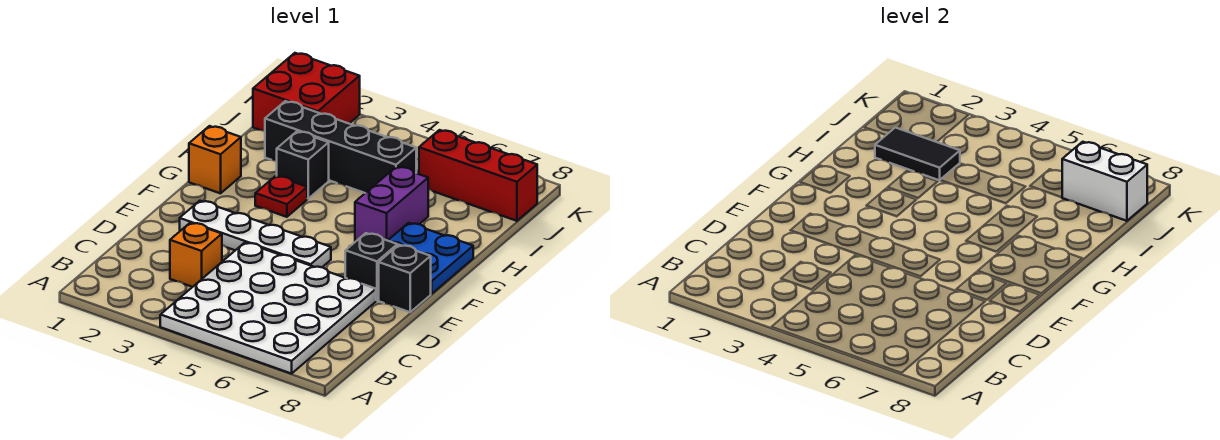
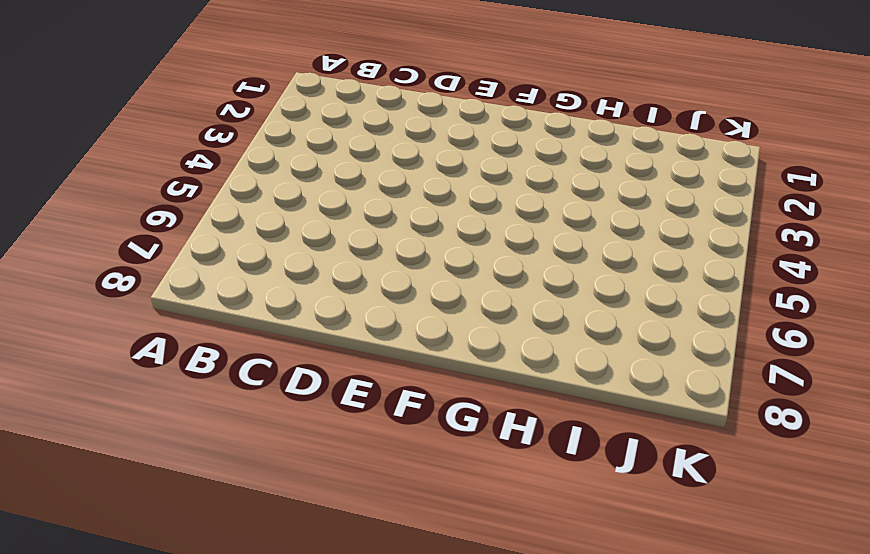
none -> white 4x4 plate [160,243,376,374]
none -> orange 1x1 brick [170,223,222,287]
none -> white 1x4 plate [180,201,331,267]

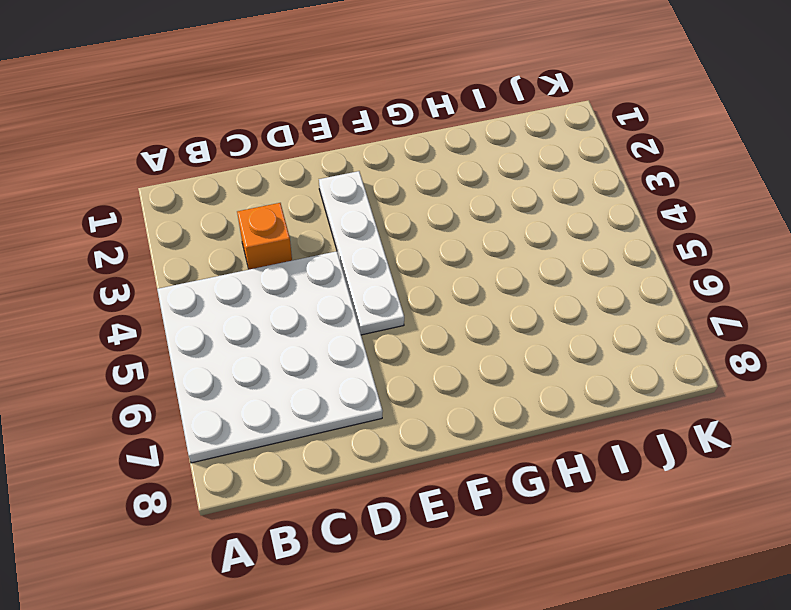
none -> black 1x1 brick [345,233,397,300]
none -> black 1x1 brick [379,245,431,312]
none -> blue 2x2 plate [388,223,473,294]

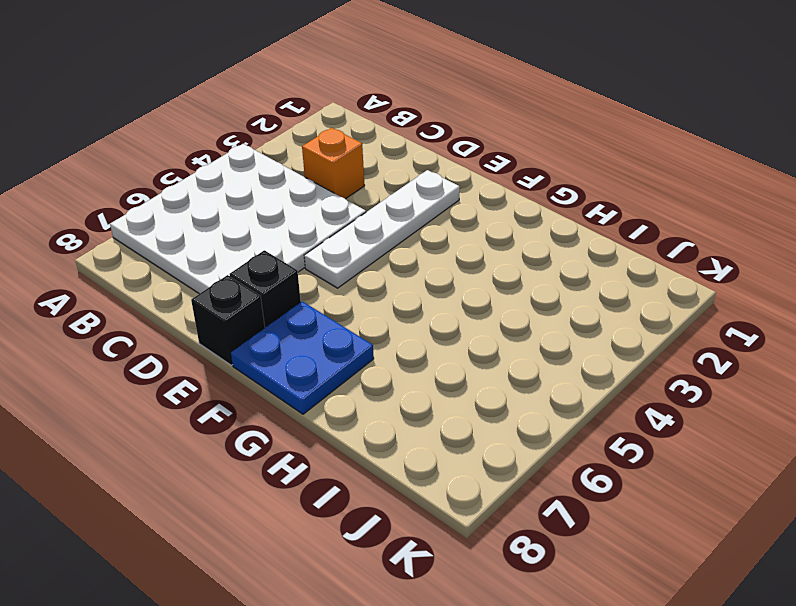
none -> orange 1x1 brick [189,126,241,193]
none -> red 1x1 plate [255,176,307,217]
none -> purple 1x2 brick [355,166,428,241]

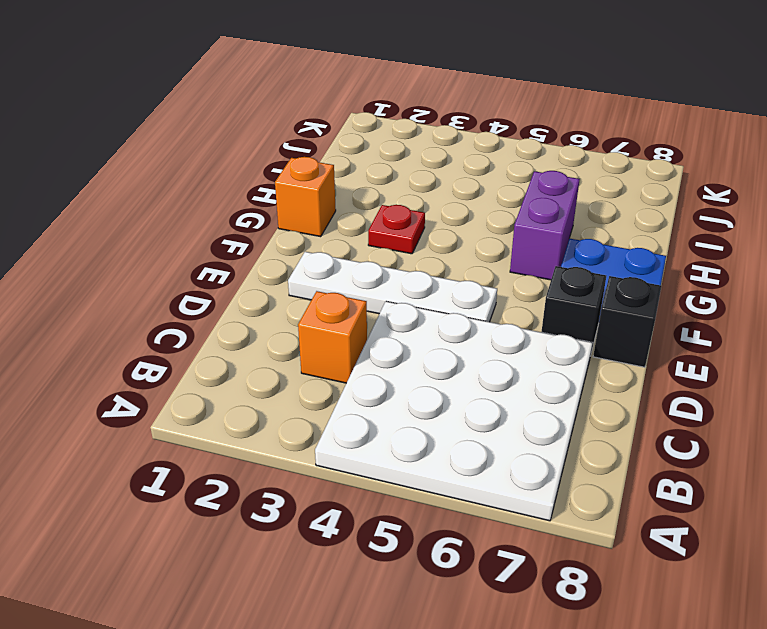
none -> black 1x1 brick [277,131,329,199]
none -> black 1x4 brick [265,101,416,193]
none -> red 2x2 brick [253,53,360,131]

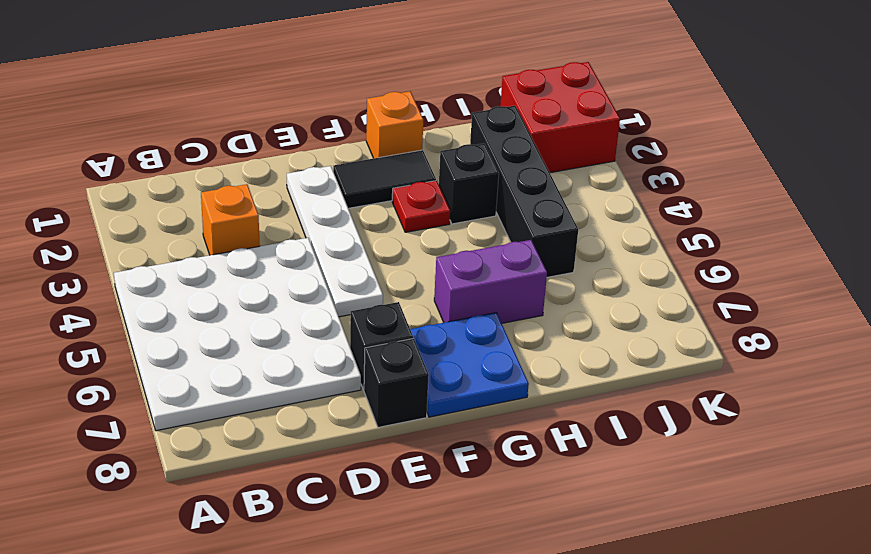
black 1x2 tile [333,150,436,208] -> black 1x2 tile turned to [875,128,960,180]
none -> red 1x3 brick [419,130,537,221]
none -> white 1x2 brick [1062,142,1147,221]

